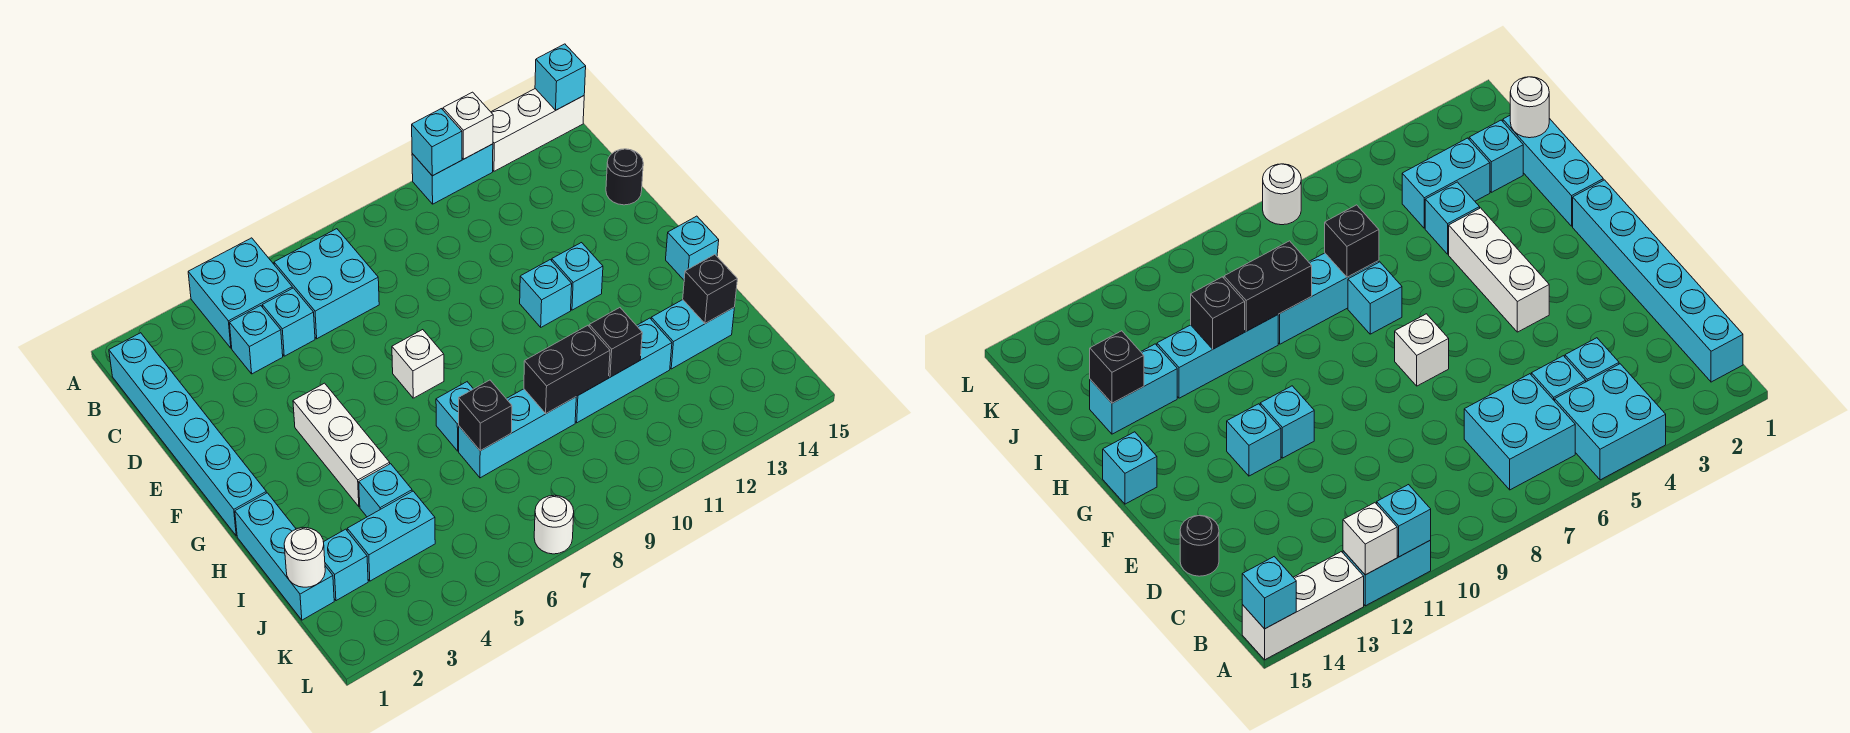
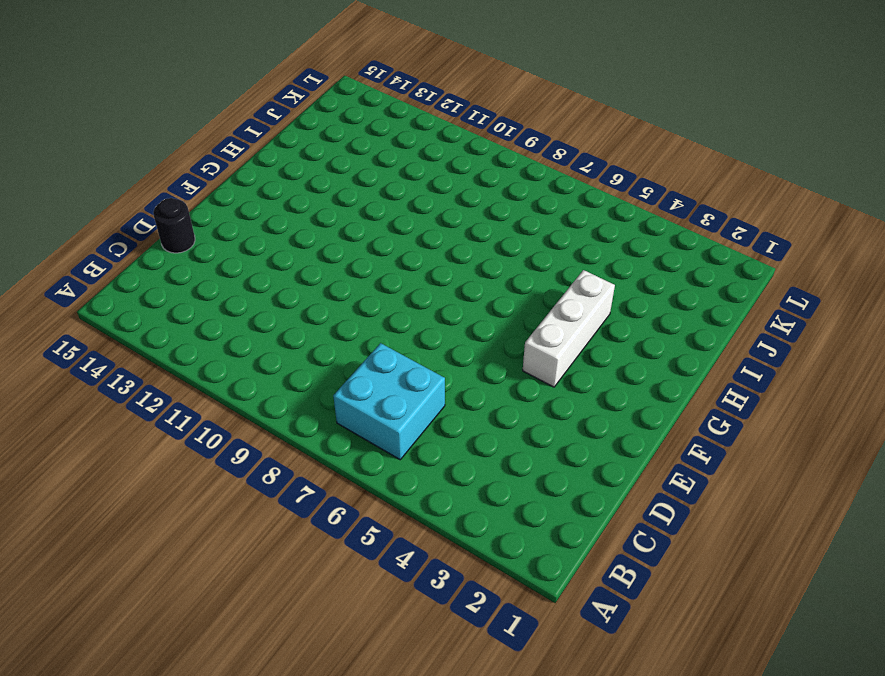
none -> cyan 2x2 brick [188,238,292,348]
none -> cyan 1x2 brick [412,144,493,204]
none -> white 1x3 brick [491,89,584,171]
none -> cyan 1x6 brick [109,333,266,536]

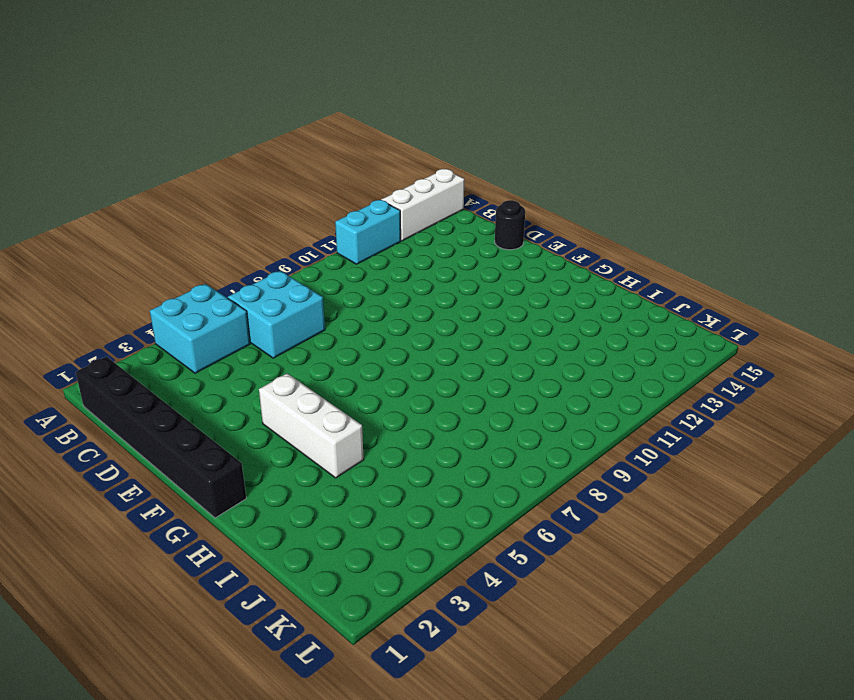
black 1x6 brick [76,357,246,518] -> cyan 1x6 brick [109,333,266,536]
none -> cyan 1x1 brick [229,306,283,374]
none -> cyan 1x1 brick [262,288,315,356]
none -> white 1x1 brick [392,330,444,398]
none -> cyan 1x1 brick [520,260,572,327]

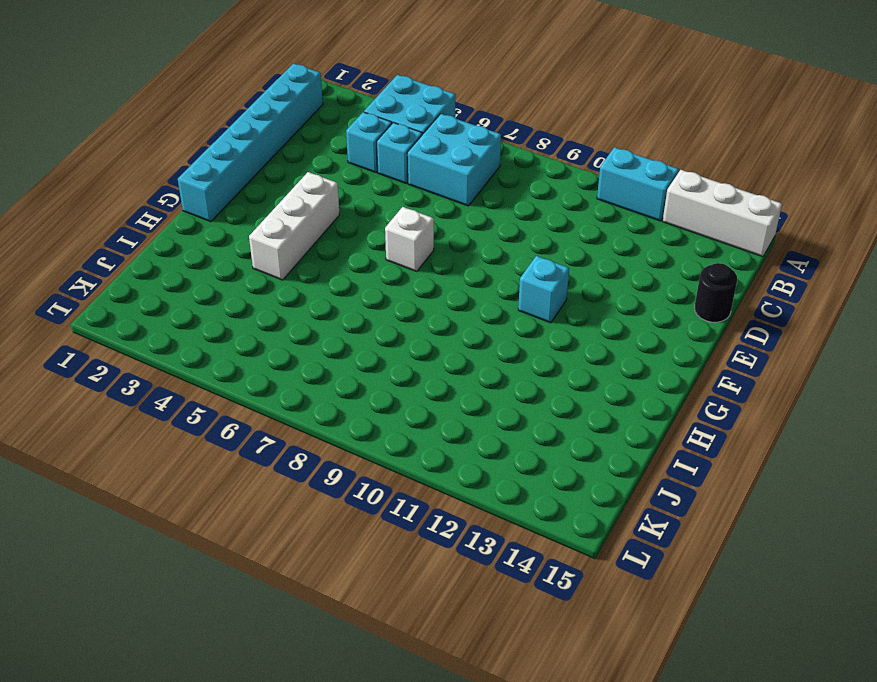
none -> cyan 1x1 brick [552,243,603,310]
none -> cyan 1x1 brick [666,216,719,280]
none -> cyan 1x3 brick [235,493,334,620]
none -> cyan 1x1 brick [436,382,473,451]

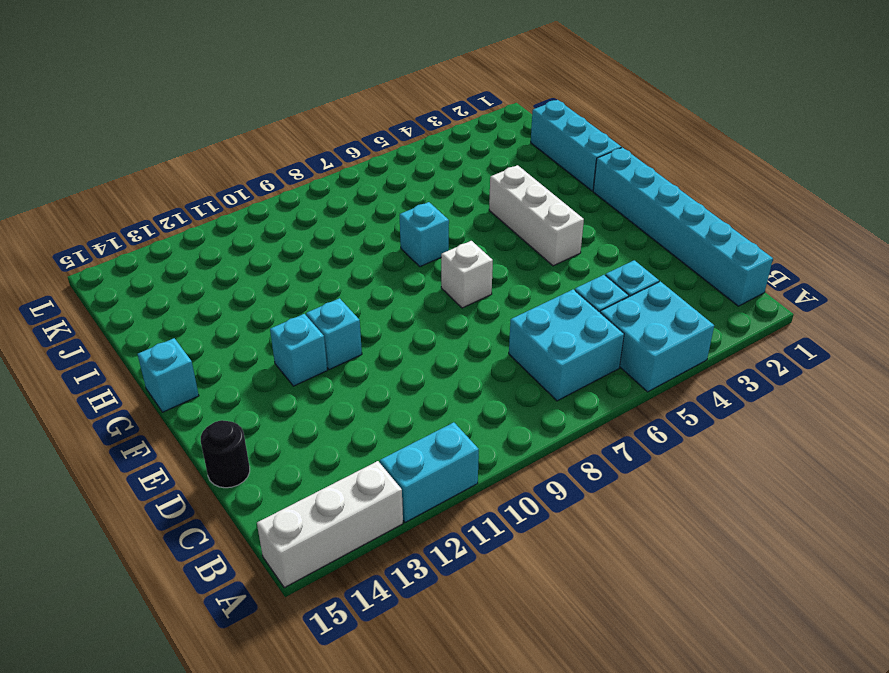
none -> cyan 1x1 brick [359,464,412,517]
none -> cyan 1x3 brick [459,389,576,478]
none -> cyan 1x3 brick [575,318,672,423]
none -> cyan 1x2 brick [651,300,734,369]

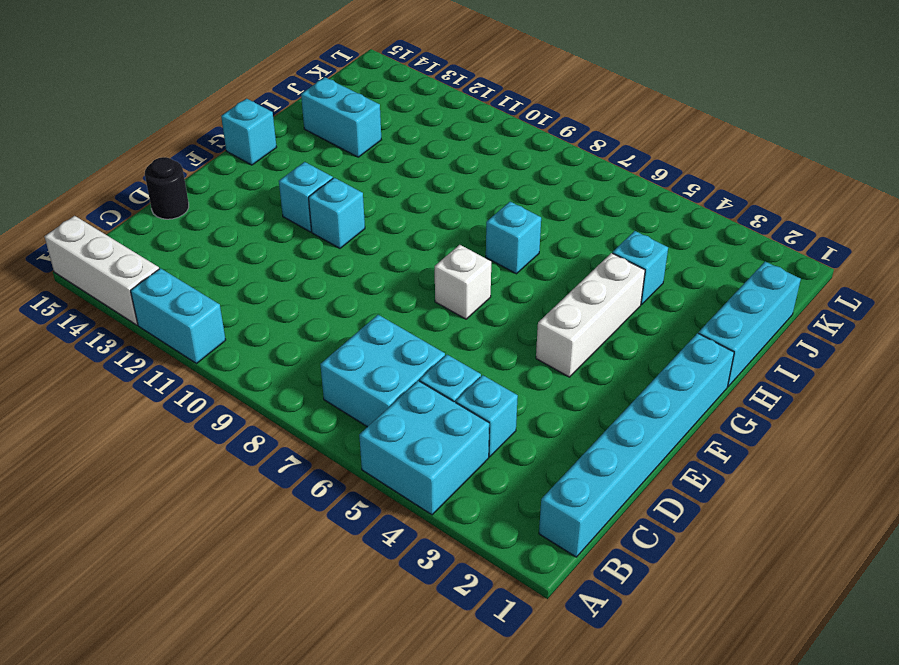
none -> cyan 1x3 brick [459,389,576,478]
none -> cyan 1x3 brick [575,318,672,423]
none -> cyan 1x1 brick [324,529,368,601]
none -> cyan 1x2 brick [347,491,435,581]

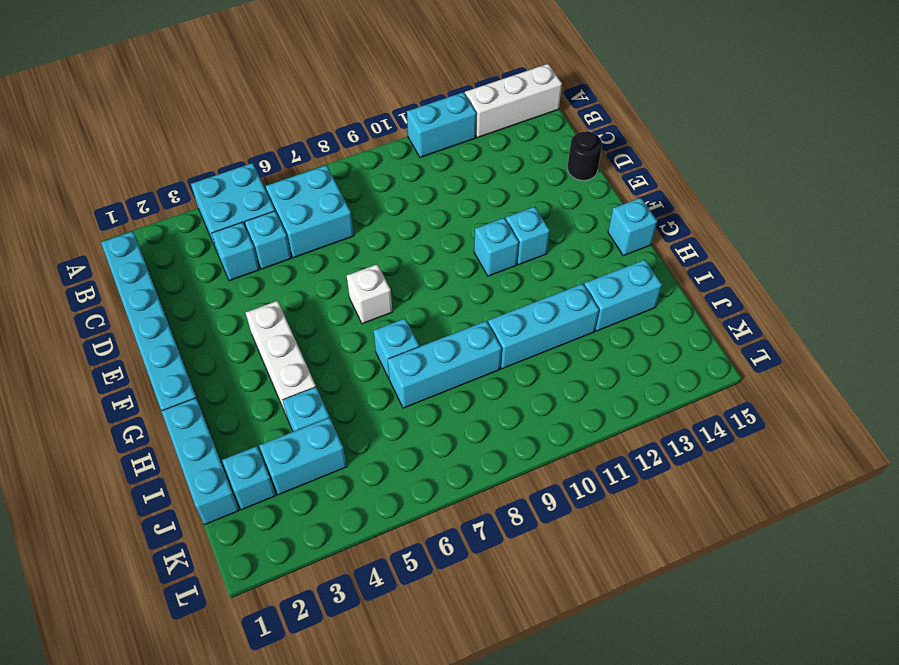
none -> white 1x1 round brick [534,495,574,554]
none -> cyan 1x1 brick [412,109,462,176]
none -> white 1x1 brick [443,92,493,159]
none -> cyan 1x1 brick [535,44,586,110]

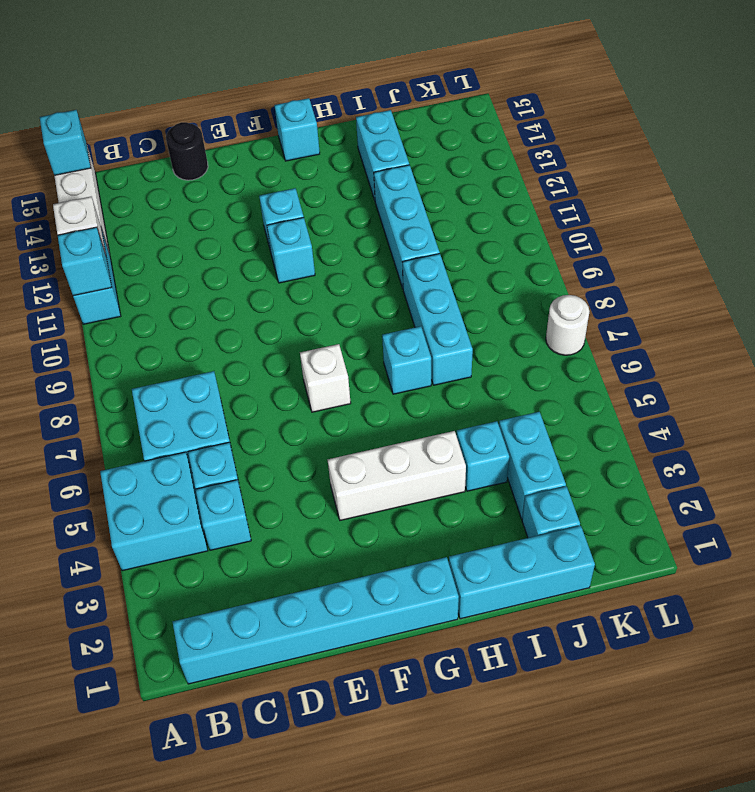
none -> black 1x1 brick [459,380,512,451]
none -> black 1x2 brick [524,325,610,413]
none -> black 1x1 brick [589,308,642,377]
none -> black 1x1 brick [683,255,737,323]

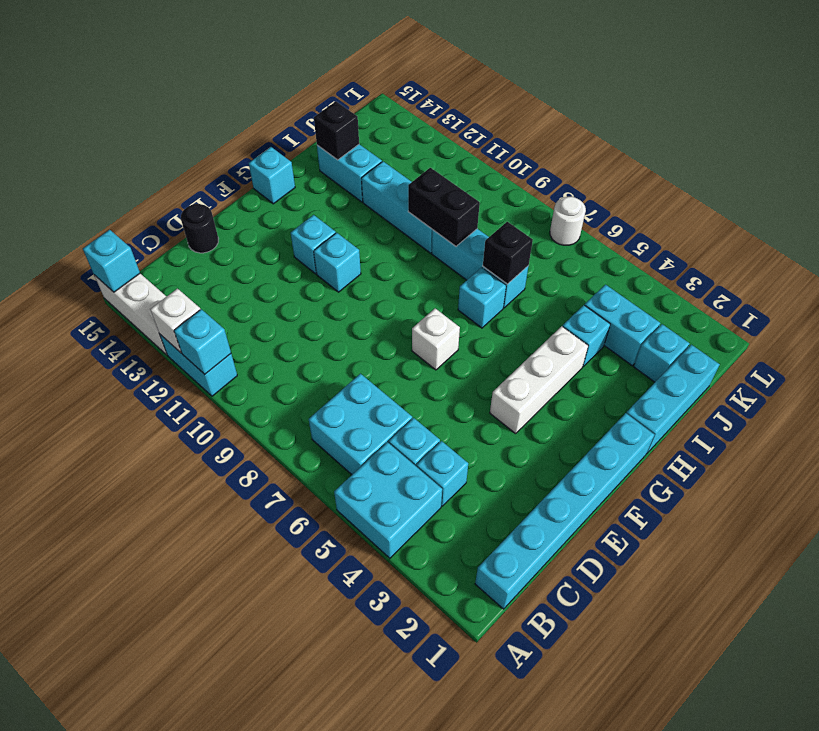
none -> black 1x1 brick [589,308,642,377]
none -> white 1x1 round brick [284,528,325,587]

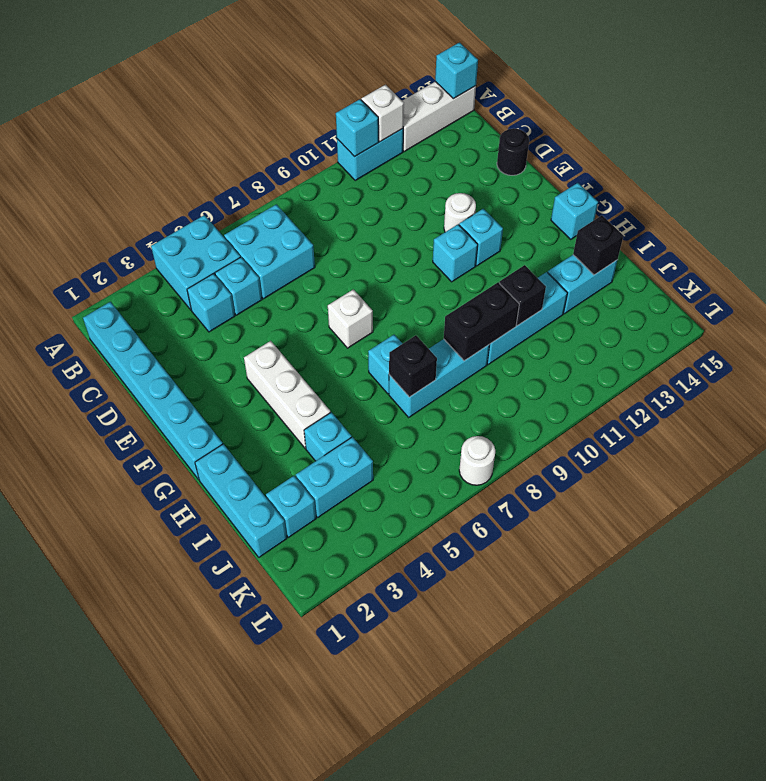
white 1x1 round brick [444,193,476,232] -> white 1x1 round brick moved to [284,528,325,587]

